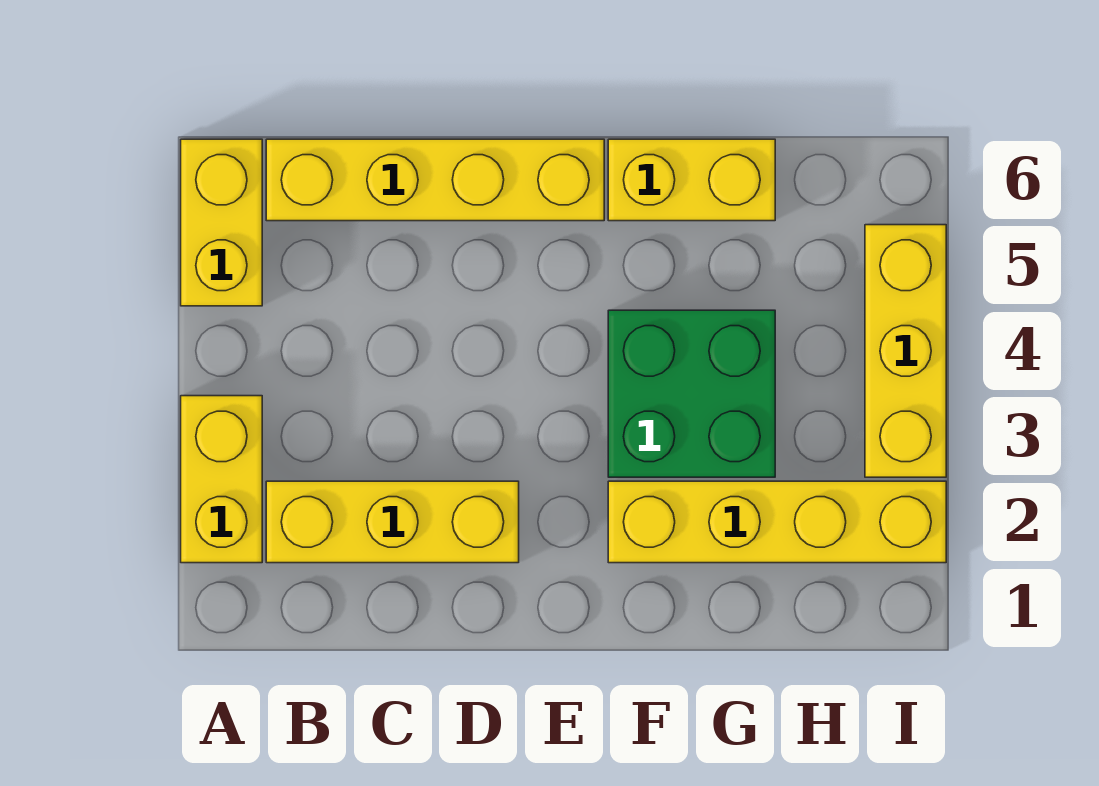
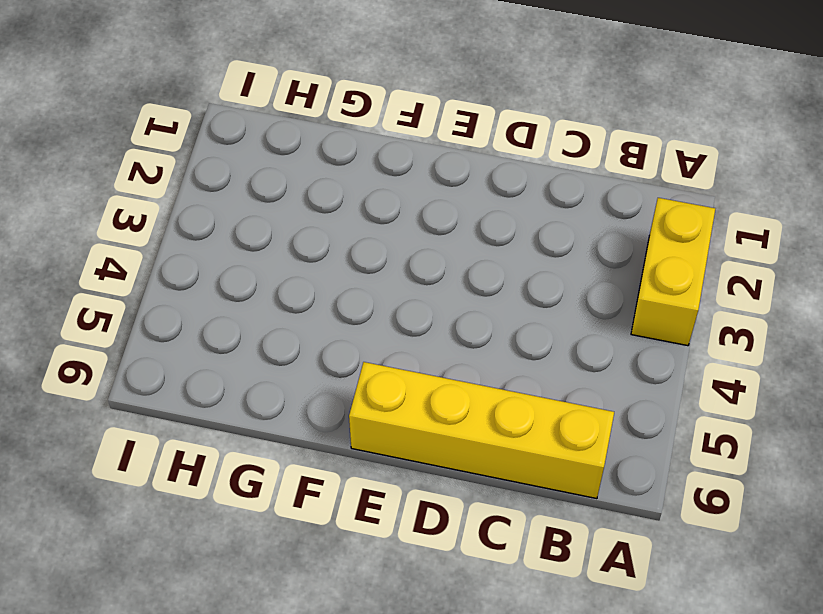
none -> yellow 1x2 brick [181,139,262,306]
none -> yellow 1x3 brick [266,481,519,563]

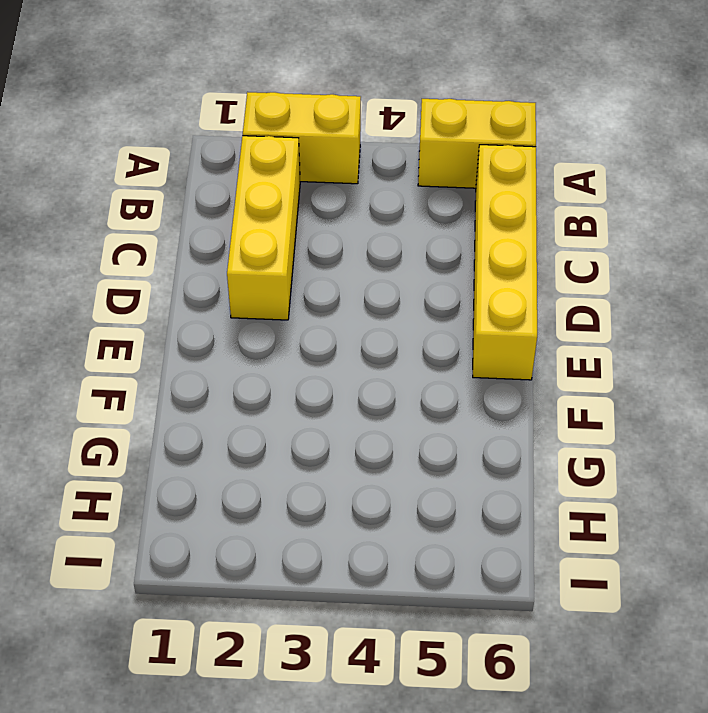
none -> yellow 1x4 brick [608,481,946,563]
none -> green 2x2 brick [608,310,775,477]

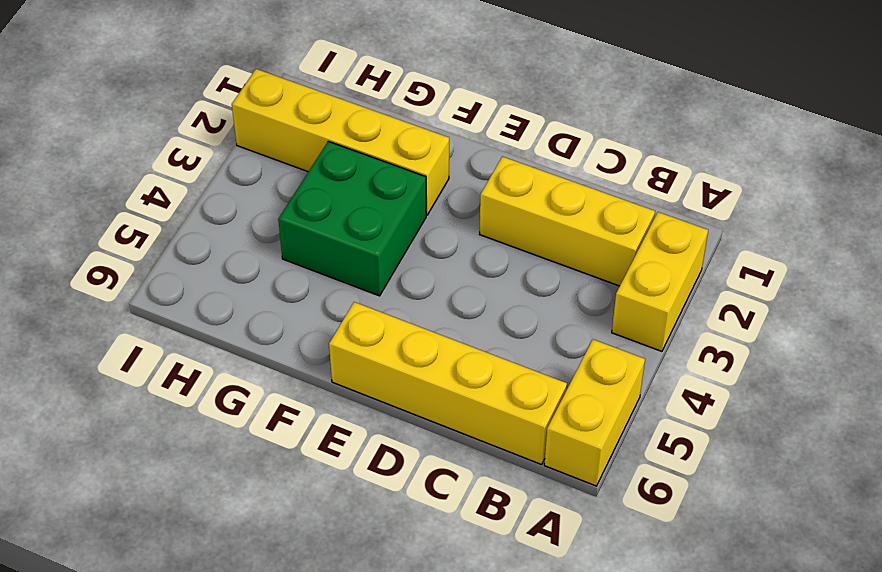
none -> yellow 1x2 brick [608,139,775,221]
none -> yellow 1x3 brick [865,225,946,477]

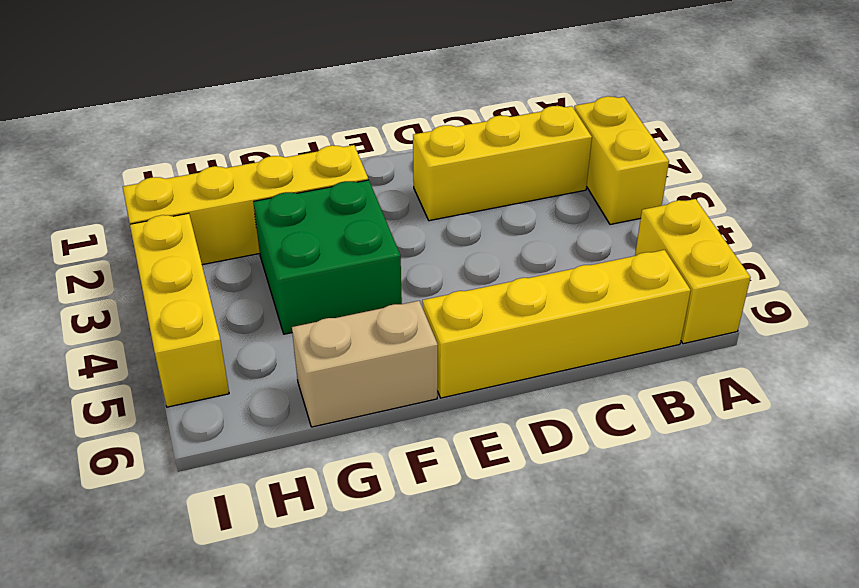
tan 1x2 brick [292,301,438,427] -> yellow 1x2 brick [608,139,775,221]

